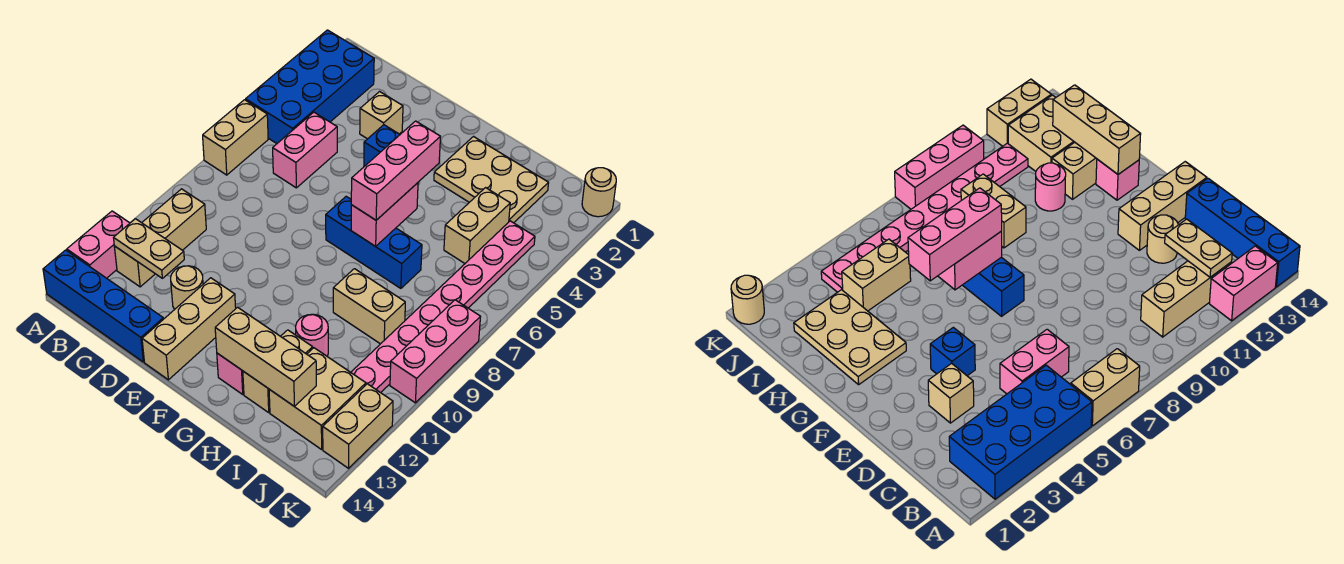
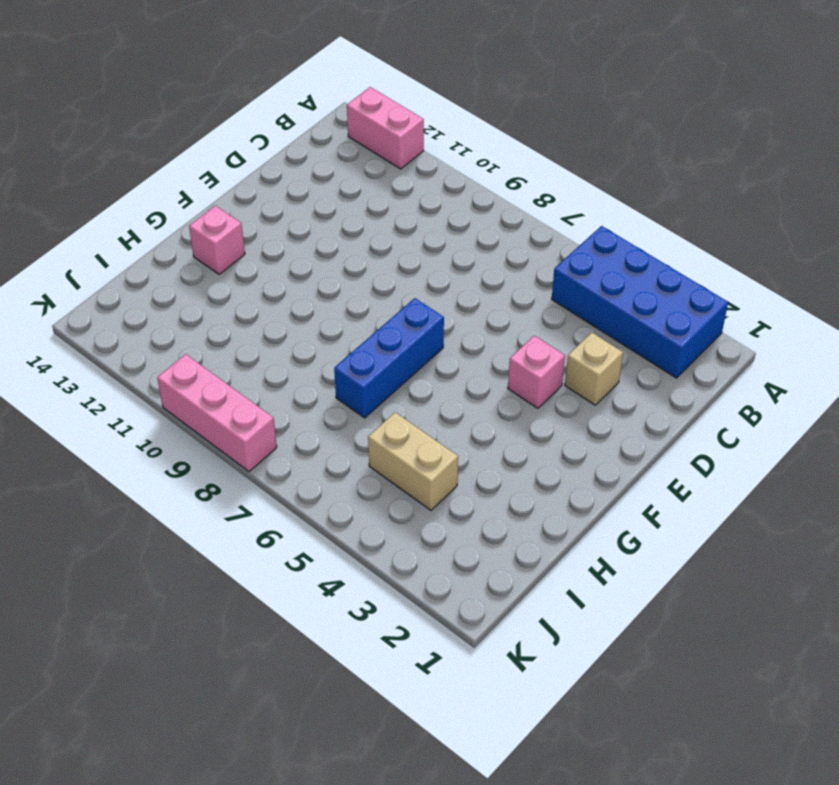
pink 1x1 brick [508,336,565,408] -> blue 1x1 brick [364,125,400,166]
none -> tan 1x2 brick [203,100,268,175]
none -> blue 1x4 brick [43,250,163,362]
none -> tan 1x3 brick [114,189,206,287]

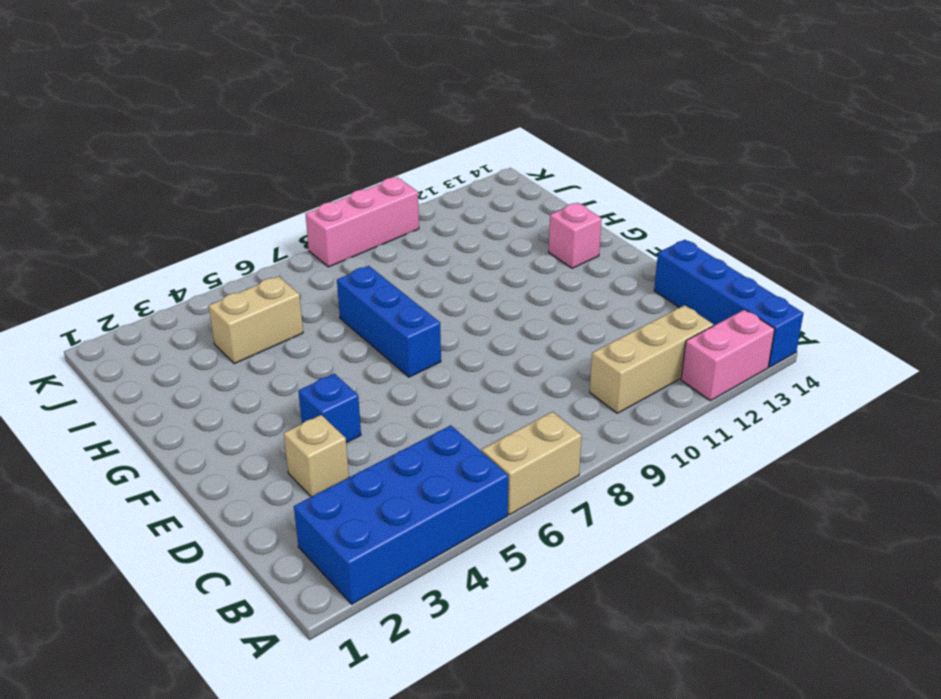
none -> pink 1x2 brick [273,112,337,188]
none -> tan 1x1 round brick [171,266,203,310]
none -> tan 1x3 brick [142,278,236,380]

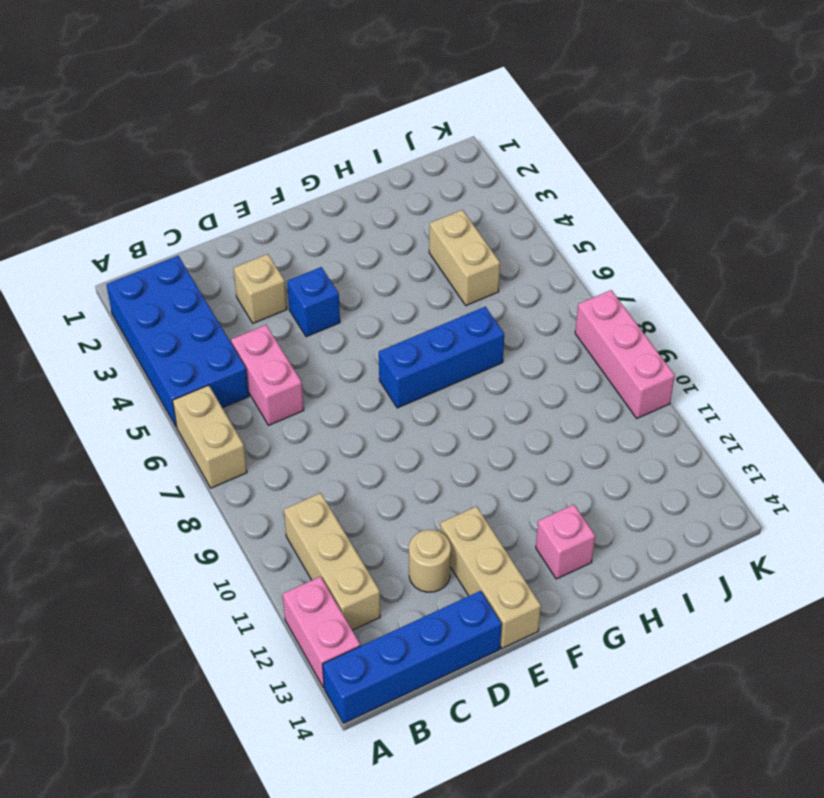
none -> tan 2x3 plate [434,137,548,223]
none -> tan 1x2 brick [333,269,405,344]
none -> pink 1x1 round brick [296,314,328,356]

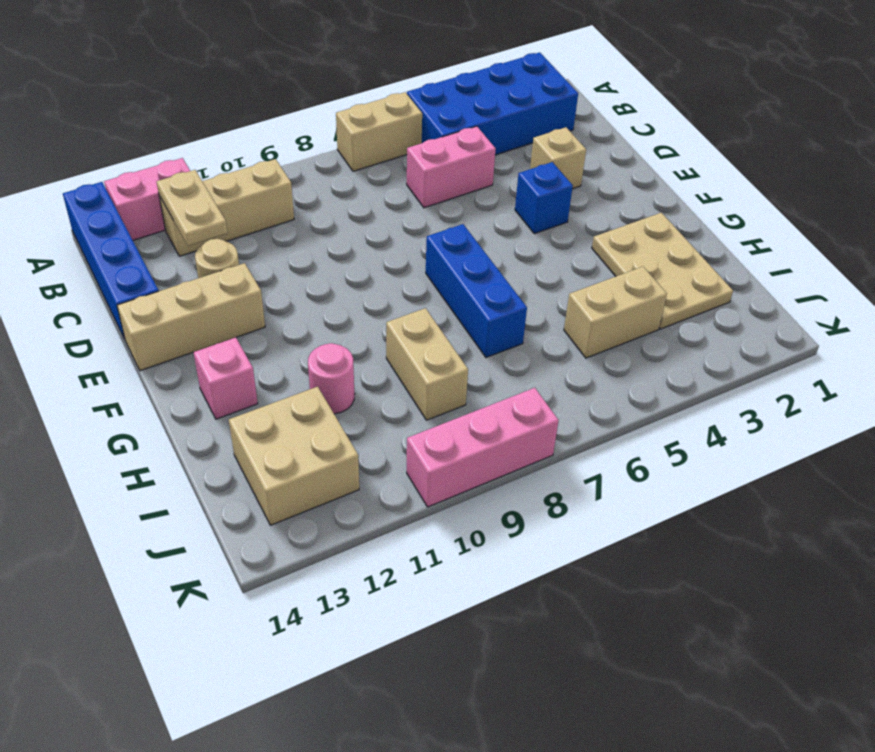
none -> tan 1x2 brick [243,330,313,412]
none -> pink 1x8 plate [351,221,535,393]
none -> tan 1x1 round brick [582,168,616,217]

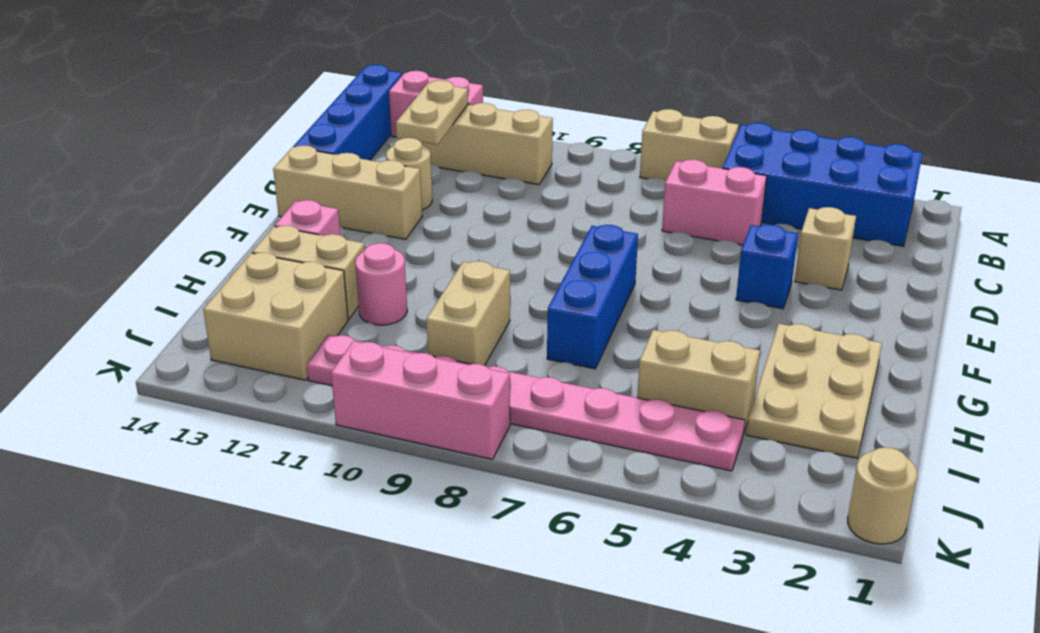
none -> tan 1x2 brick [323,384,393,468]
none -> pink 1x2 brick [351,183,418,246]
none -> tan 1x3 brick [215,307,316,407]

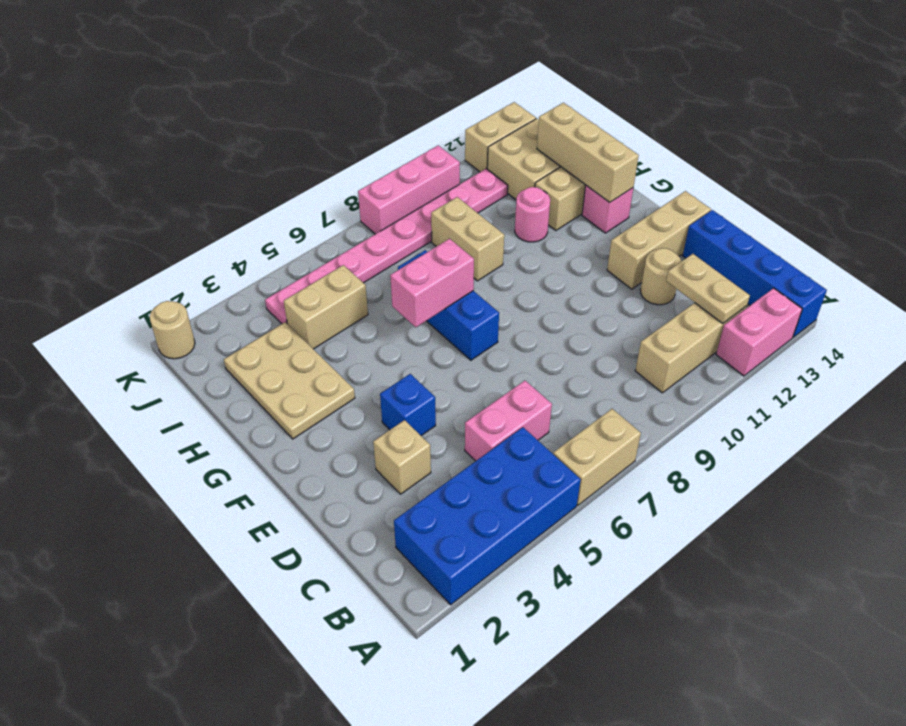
none -> pink 1x3 brick [351,121,440,220]

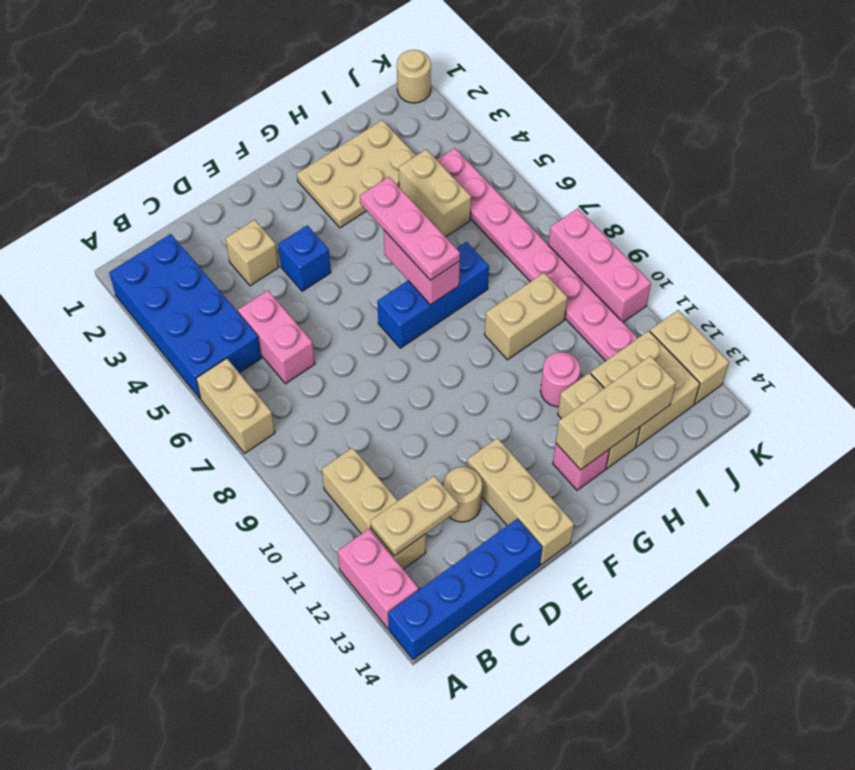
pink 1x3 plate [360,177,460,280] -> pink 1x3 brick [351,121,440,220]

